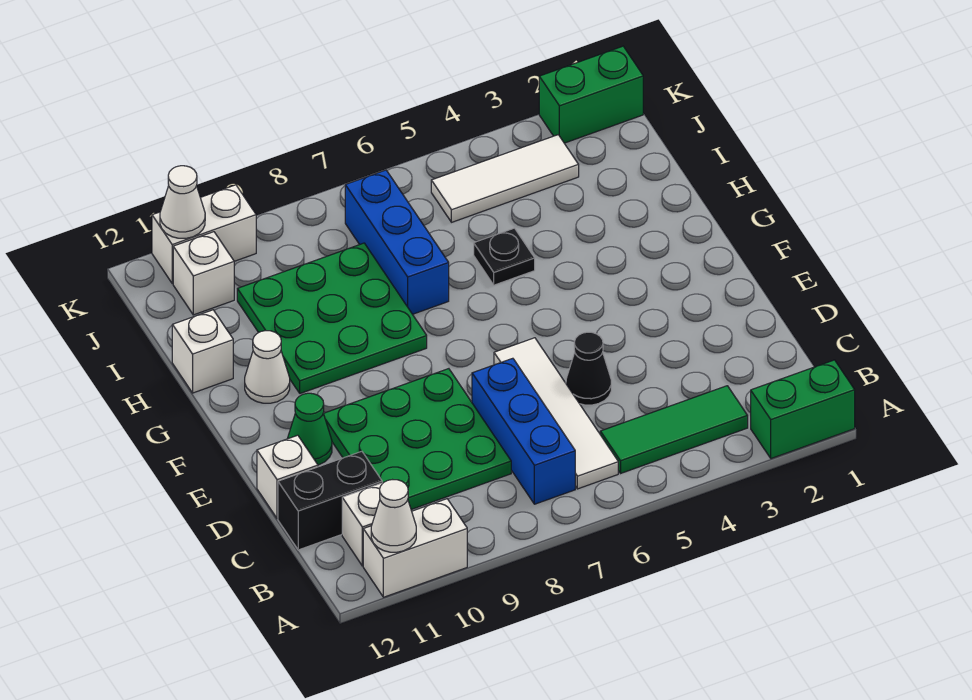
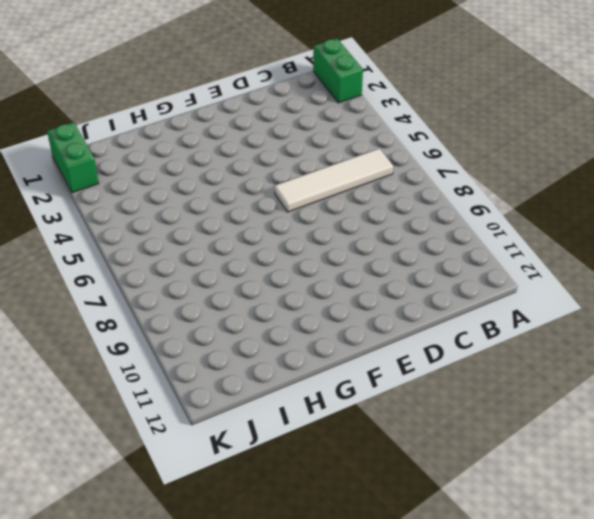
none -> white 1x2 brick [363,499,467,597]
none -> green 1x3 tile [600,386,748,473]
none -> blue 1x3 brick [472,358,575,504]

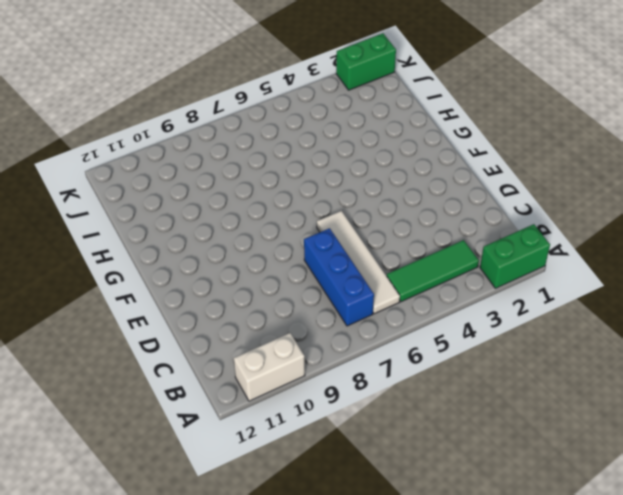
none -> white 1x1 brick [342,483,383,566]
none -> green 3x3 plate [323,369,511,510]
none -> black 1x2 brick [278,451,382,550]

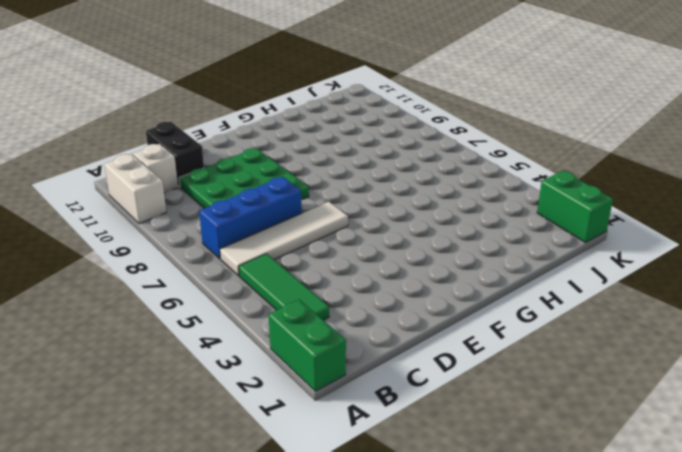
none -> black 1x1 cone [566,332,611,405]
none -> white 1x1 brick [257,435,318,519]
none -> green 1x1 cone [287,393,332,465]

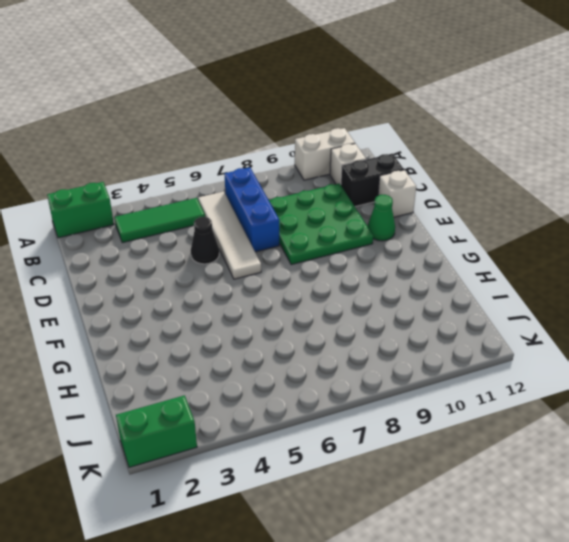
none -> green 3x3 plate [237,243,427,394]
none -> white 1x1 cone [245,331,290,403]
none -> black 1x1 plate [474,228,535,285]

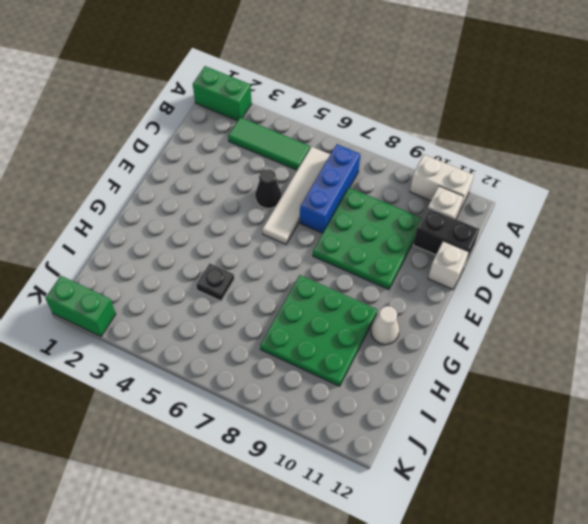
none -> green 1x1 cone [287,393,332,465]
none -> blue 1x3 brick [345,170,449,314]
none -> white 1x1 brick [172,310,233,393]

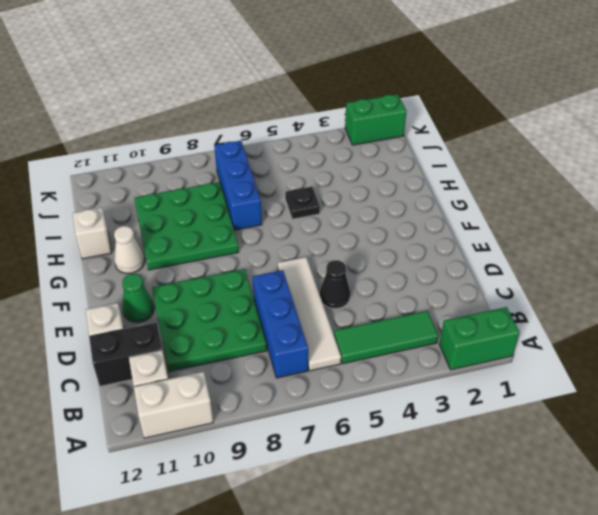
none -> white 1x3 tile [431,135,579,222]
none -> white 1x1 brick [173,232,234,315]
none -> white 1x2 brick [152,185,256,283]

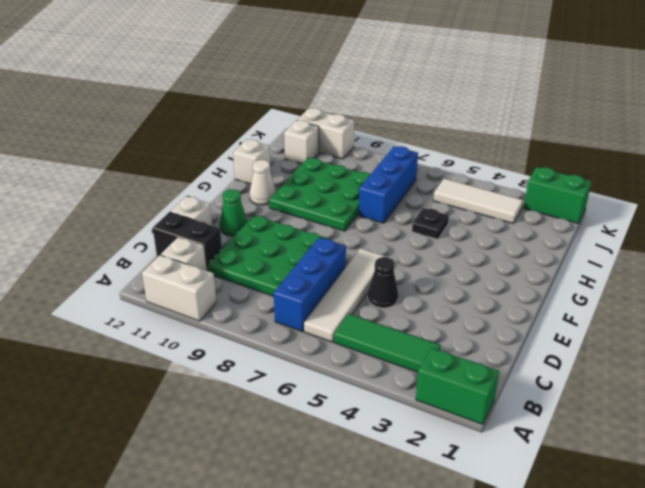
none -> white 1x1 cone [371,480,416,552]
none -> white 1x1 cone [160,166,205,239]

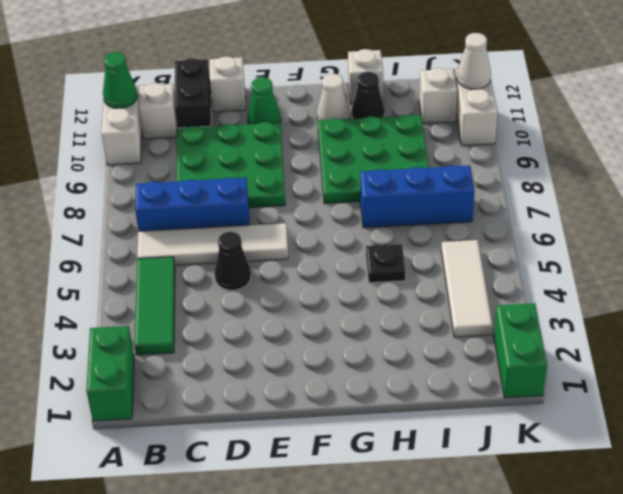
green 1x1 cone [103,52,137,108] -> white 1x1 cone [371,480,416,552]
black 1x1 cone [352,72,385,119] -> none

